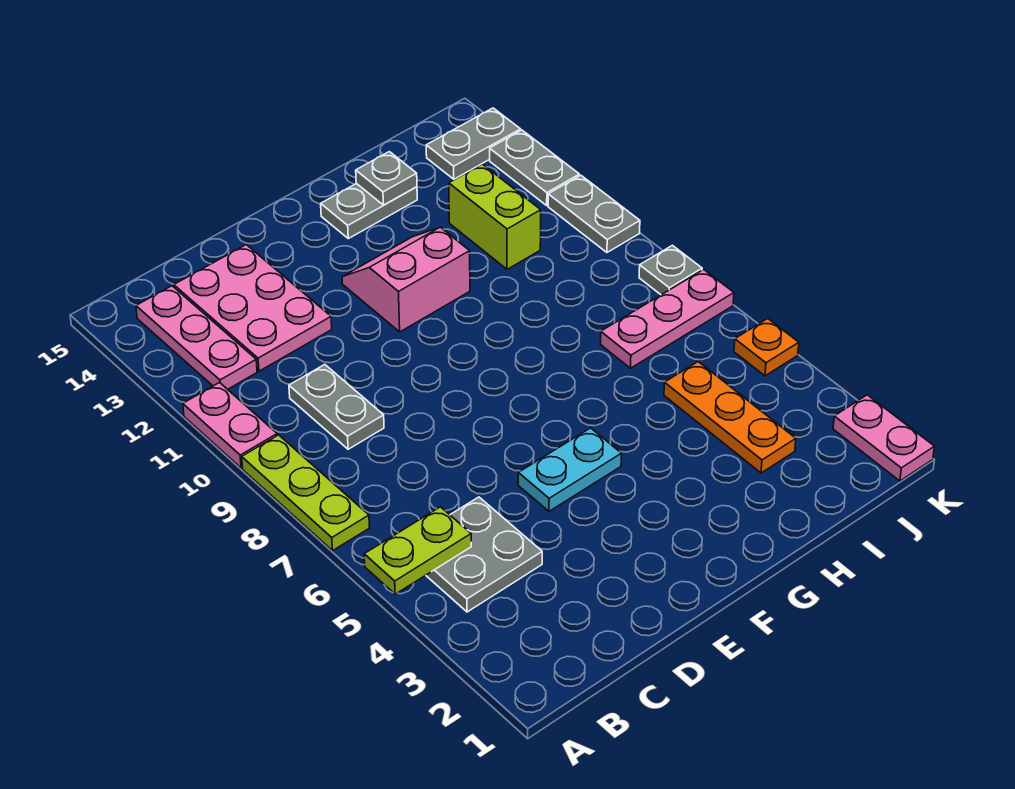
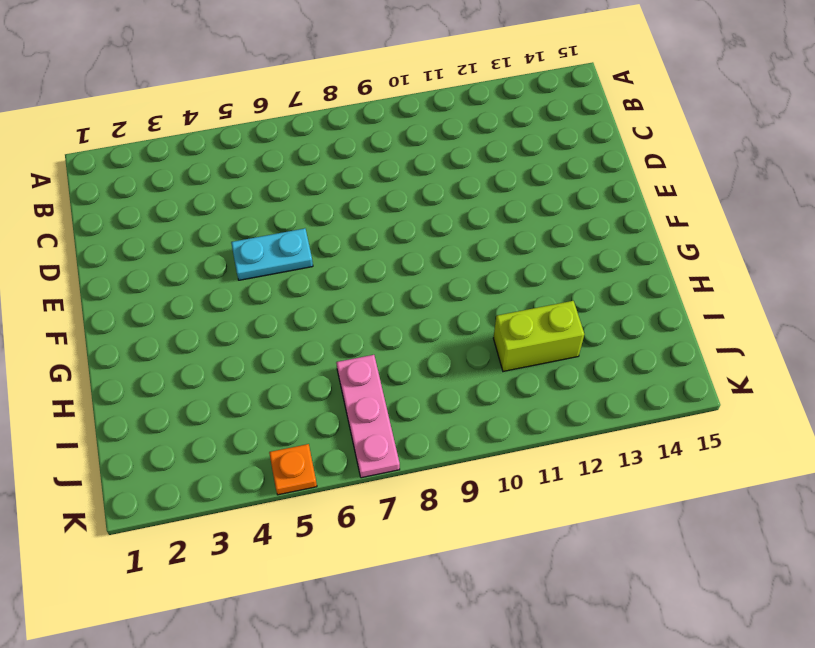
cyan 1x2 plate [231,228,313,280] -> cyan 1x2 plate turned to [518,428,622,511]
none -> lime 1x3 plate [242,435,370,551]
none -> pink 1x2 plate [183,383,277,468]
none -> grey 2x2 plate [426,497,542,612]

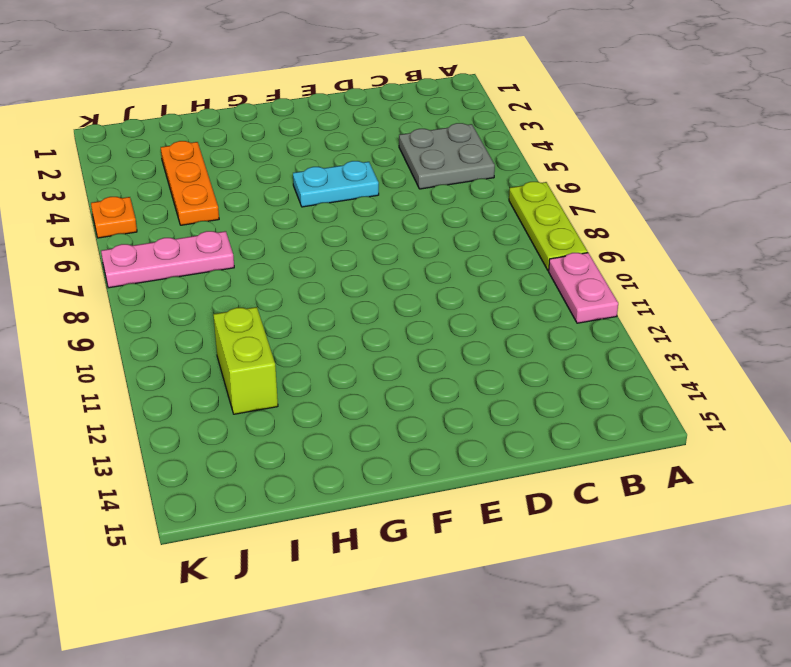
none -> pink 1x3 plate [136,286,257,389]
none -> grey 1x2 plate [289,365,384,449]
none -> pink 2x3 plate [174,245,332,371]

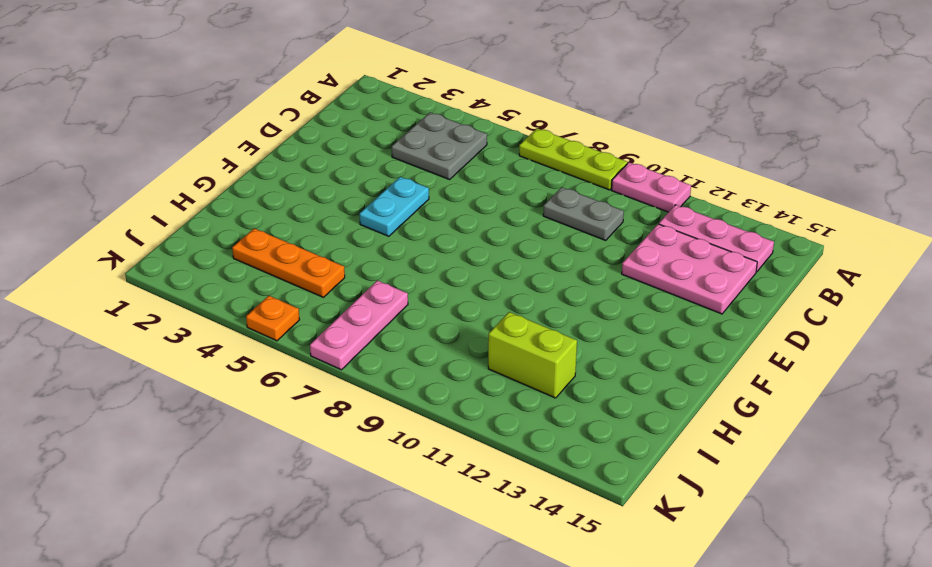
none -> pink 2x2 slope [342,227,470,332]
none -> grey 1x2 plate [321,183,417,239]
none -> grey 1x2 plate [426,108,521,179]

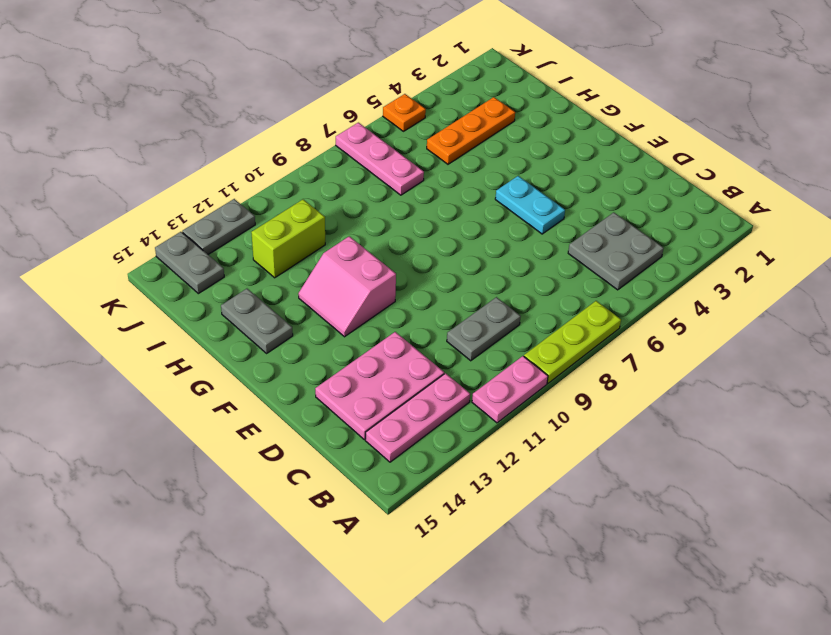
none -> pink 1x2 plate [833,395,934,481]
none -> grey 1x1 plate [639,245,702,295]
none -> grey 1x2 plate [548,175,640,252]

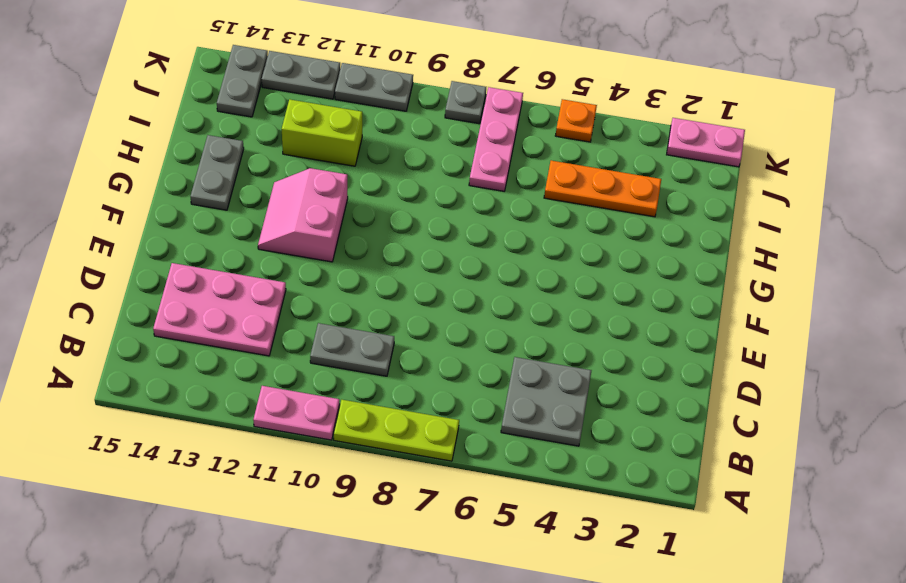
none -> pink 1x3 plate [136,286,257,389]
none -> cyan 1x2 plate [518,428,622,511]
none -> lime 1x2 plate [364,507,471,594]

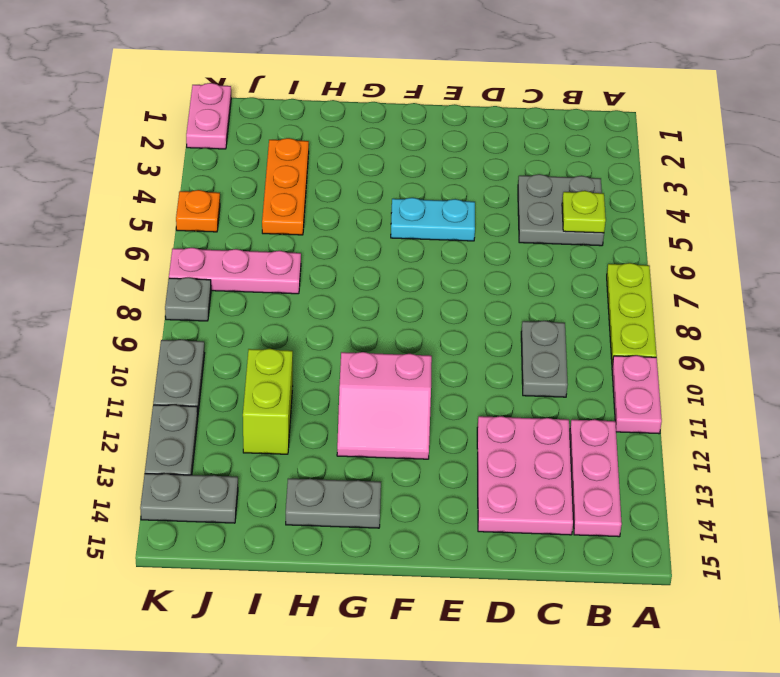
lime 1x1 plate [562,191,606,233] -> lime 1x2 plate [364,507,471,594]
none -> grey 1x1 plate [356,152,417,205]

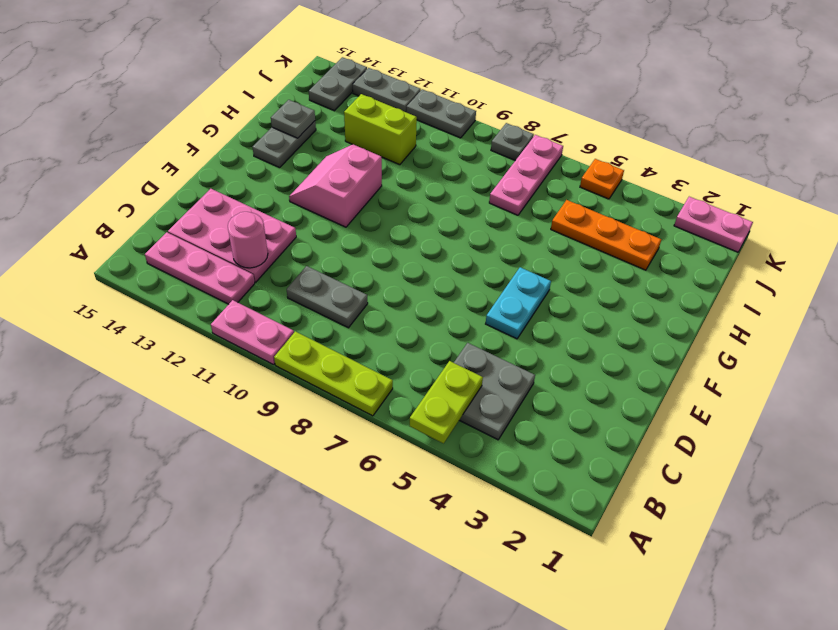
pink 1x1 round brick [228,212,268,268] -> none

